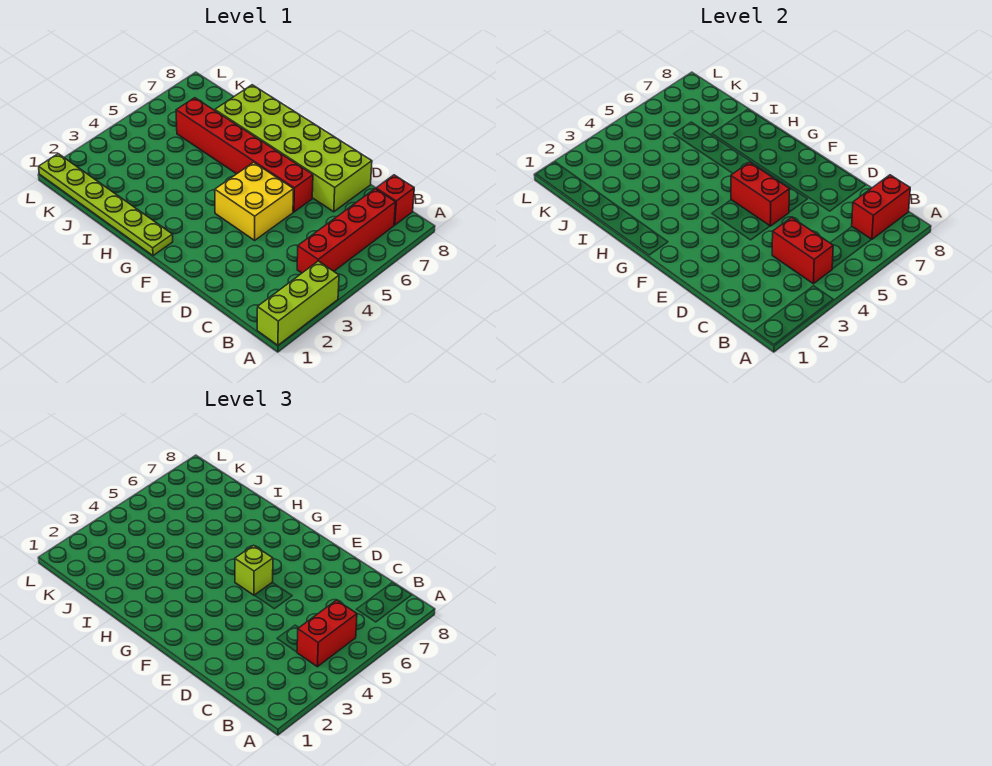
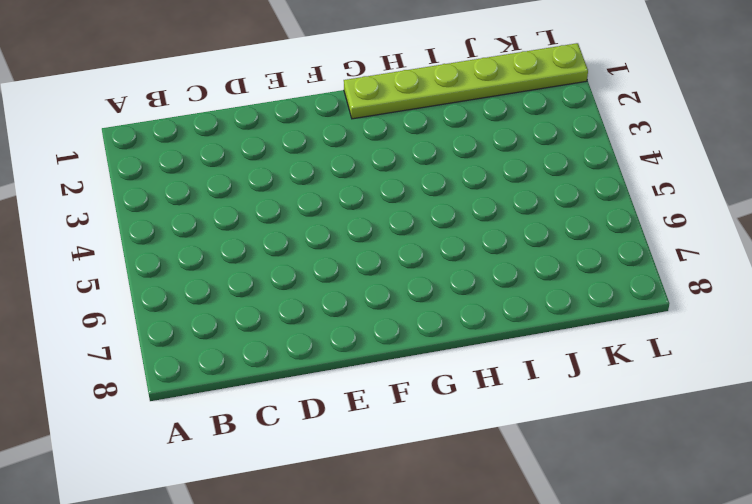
none -> lime 1x3 brick [257,261,339,345]
none -> red 1x4 brick [297,189,396,273]
none -> red 1x1 brick [376,175,414,225]

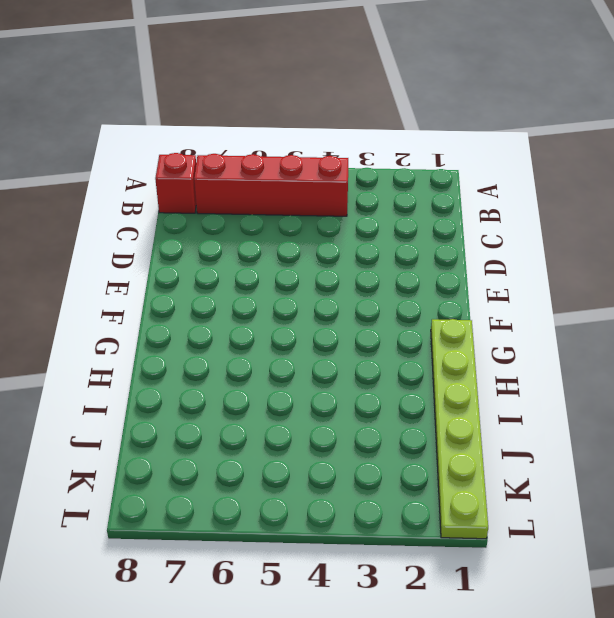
none -> lime 1x3 brick [257,261,339,345]
none -> lime 2x6 brick [215,85,372,212]
none -> yellow 2x2 brick [215,162,294,240]

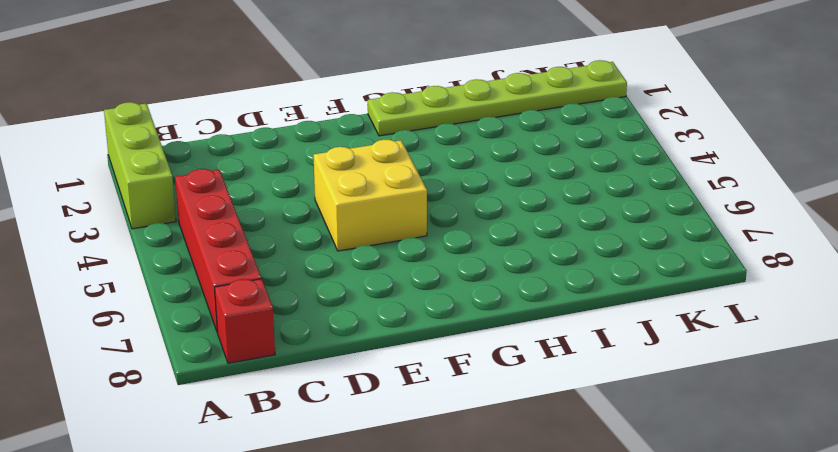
none -> lime 2x6 brick [215,85,372,212]
none -> red 1x6 brick [176,98,313,212]
none -> red 1x2 brick [772,217,833,284]

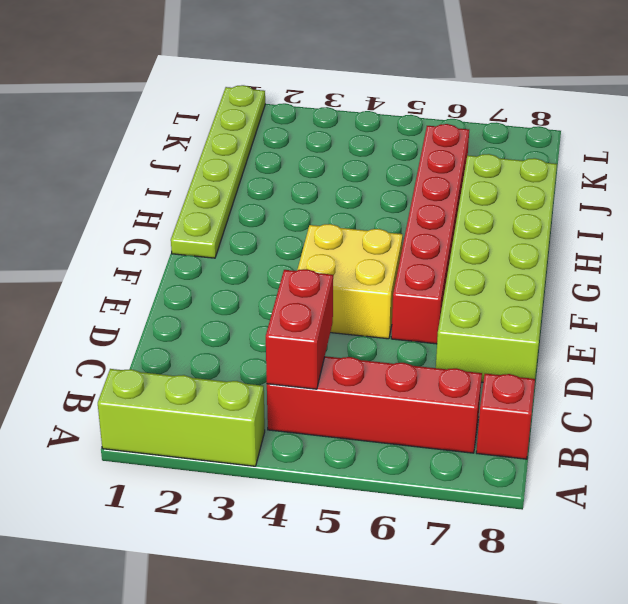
none -> red 1x2 brick [852,175,910,240]
none -> red 1x2 brick [731,162,790,226]
none -> red 1x2 brick [297,600,357,667]

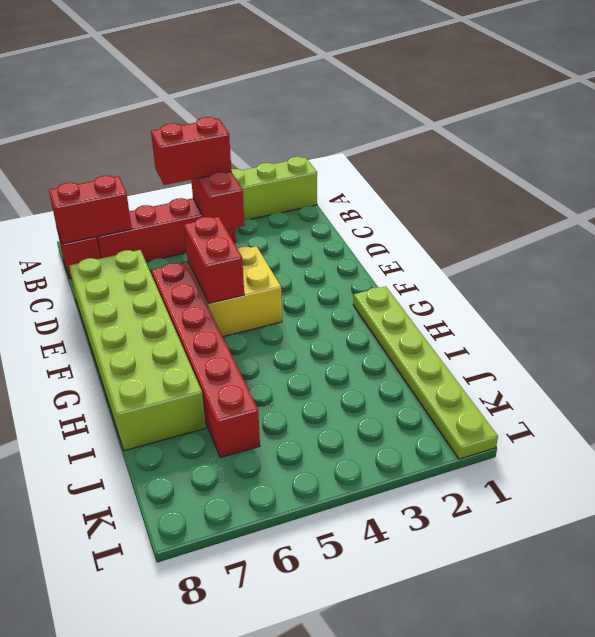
none -> lime 1x1 brick [235,545,273,595]

